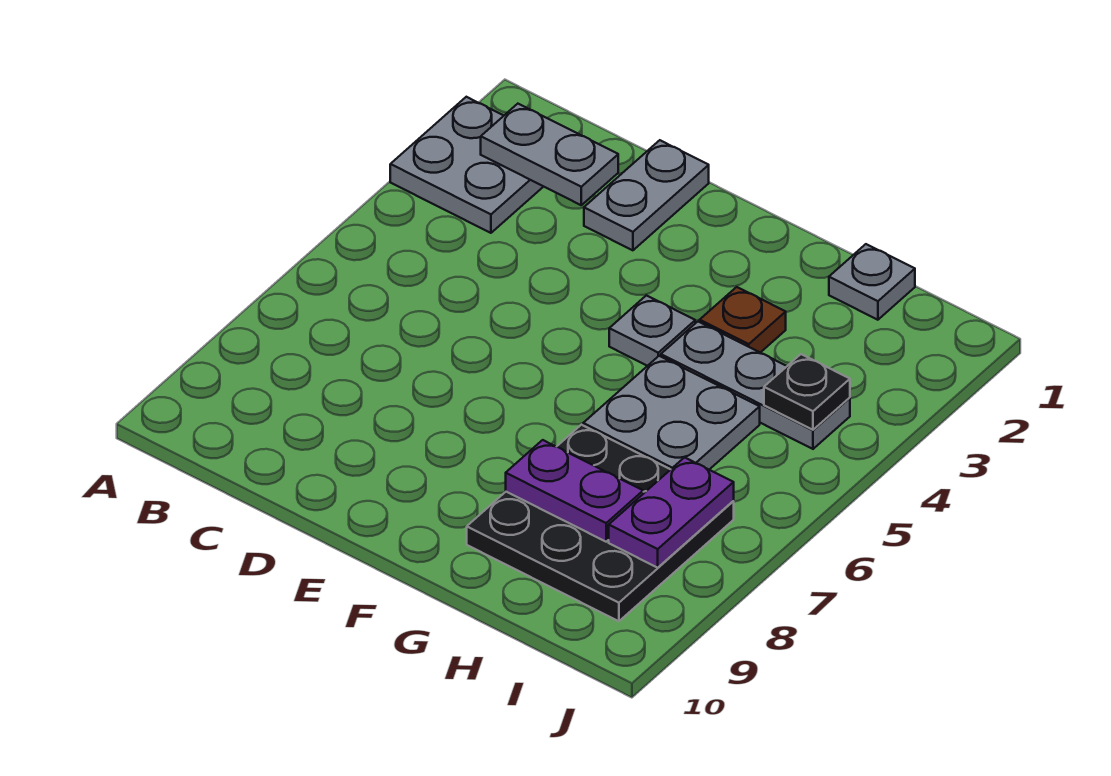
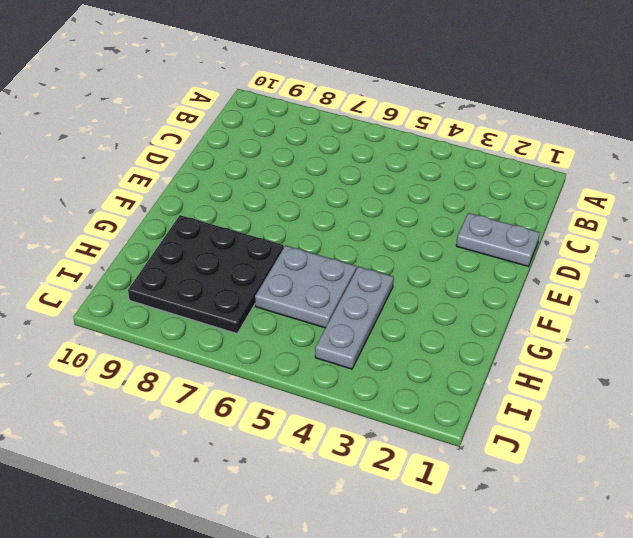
none -> grey 2x2 plate [390,97,543,233]
none -> grey 1x1 plate [609,295,695,366]
none -> brown 1x1 plate [700,287,786,353]

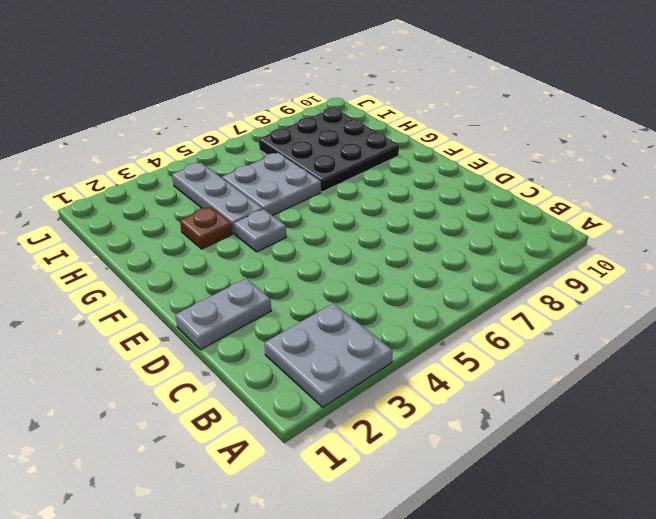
none -> grey 1x1 plate [829,244,915,320]
none -> grey 1x2 plate [481,104,618,205]
none -> purple 1x2 plate [506,440,643,542]

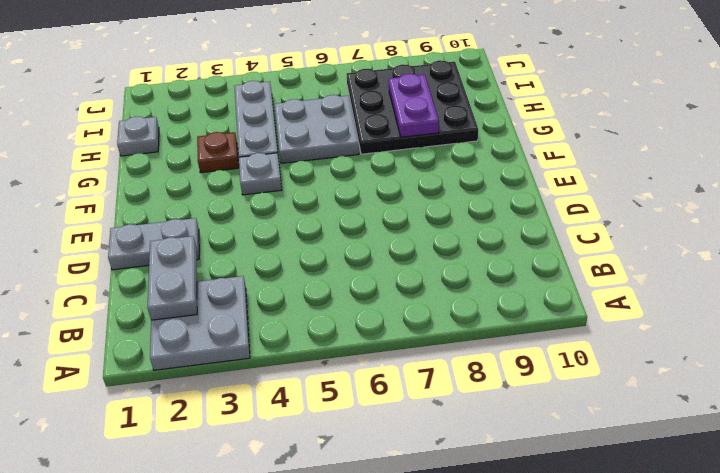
none -> black 1x1 plate [764,354,850,430]
none -> purple 1x2 plate [609,457,734,568]

